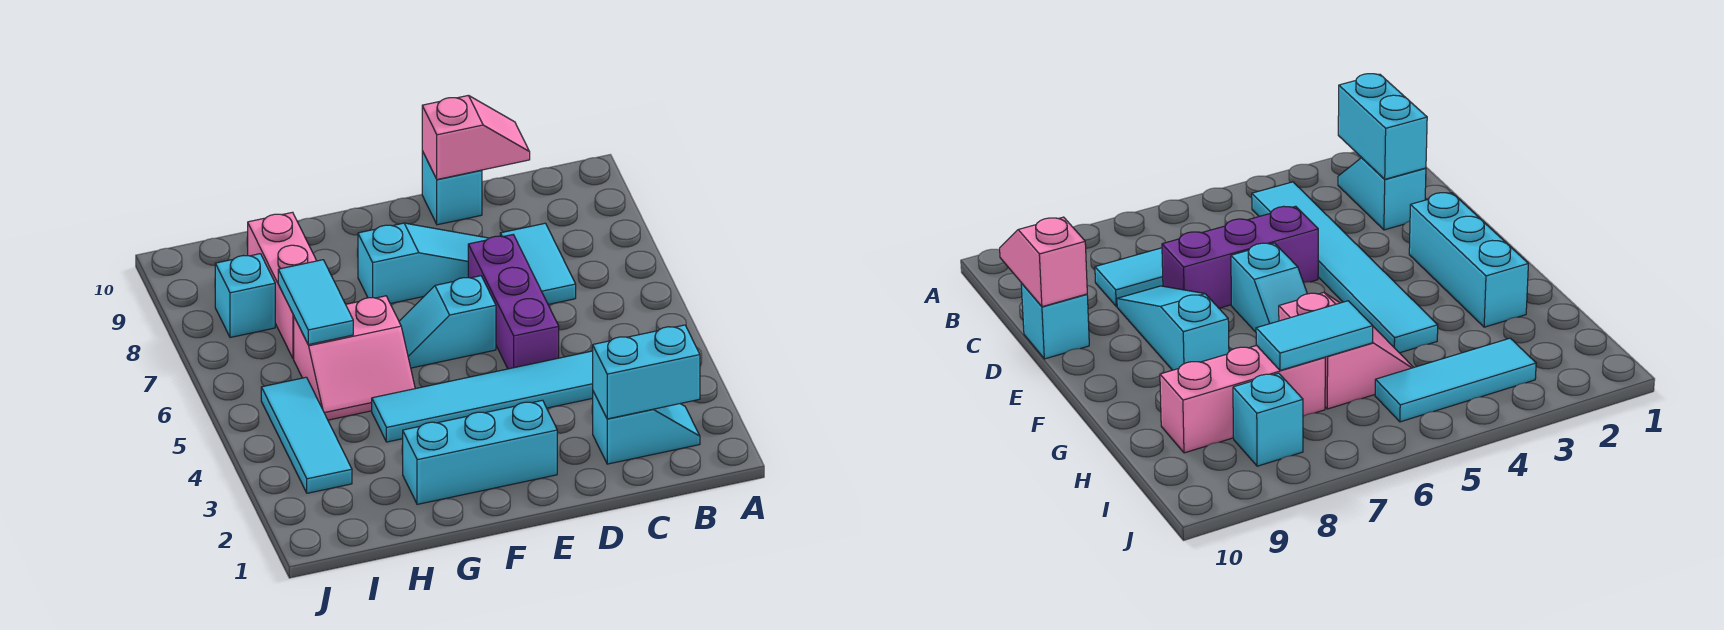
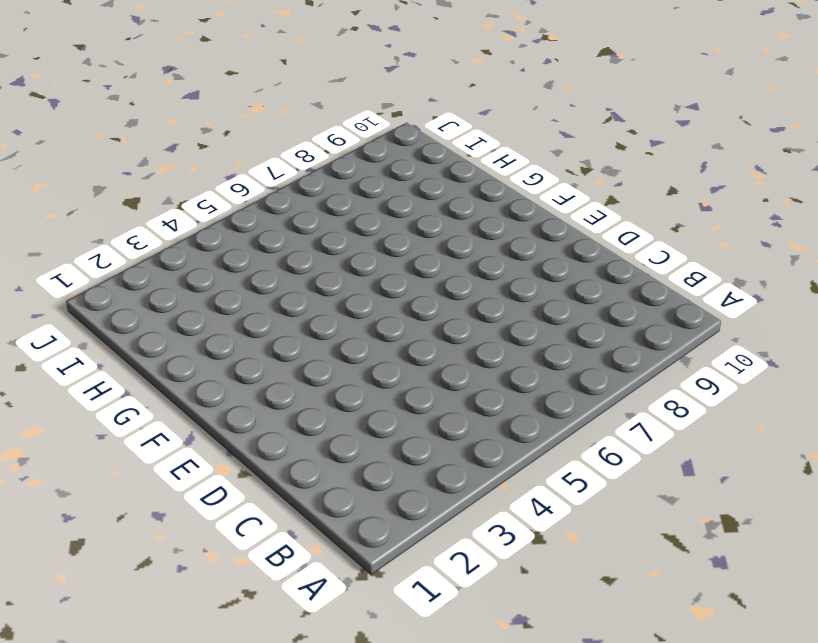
none -> cyan 1x2 slope [593,392,700,464]
none -> cyan 1x6 tile [372,351,593,442]
none -> cyan 1x2 tile [500,223,576,304]

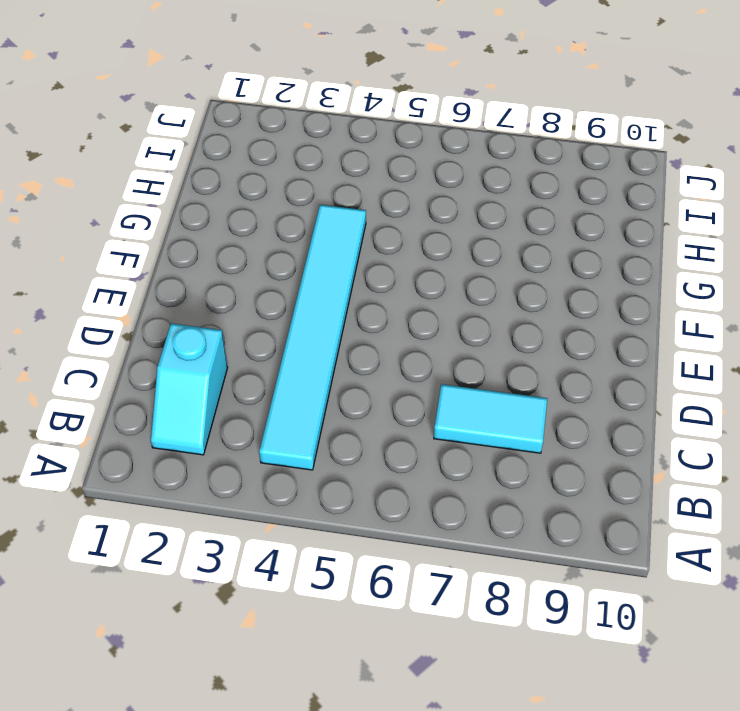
none -> purple 1x3 brick [468,235,559,369]
none -> cyan 1x3 slope [358,223,489,304]
none -> cyan 1x1 brick [422,151,482,225]

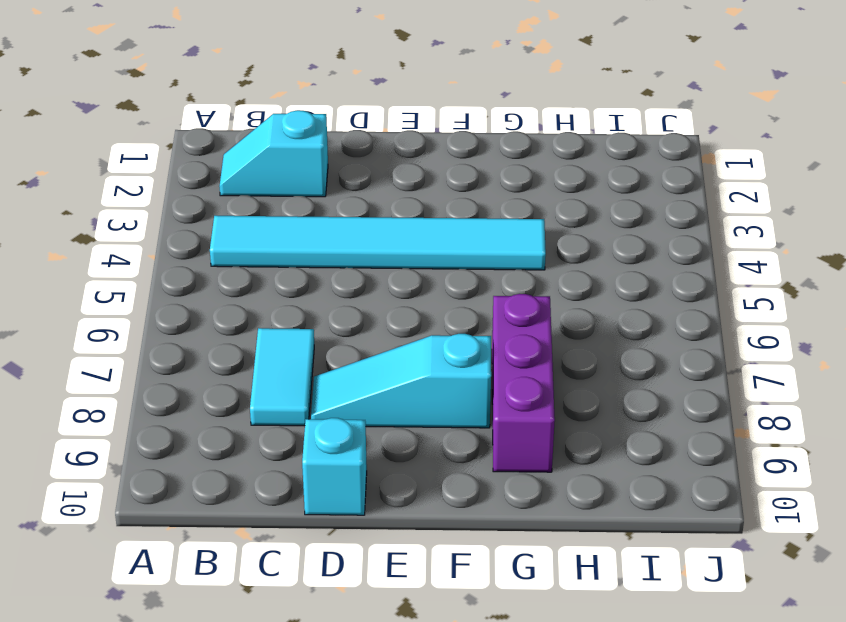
purple 1x3 brick [492,294,555,472] -> purple 1x3 brick moved to [468,235,559,369]
none -> cyan 1x3 brick [403,400,557,504]
none -> cyan 1x2 slope [399,276,496,368]
none -> pink 2x2 slope [294,296,415,420]

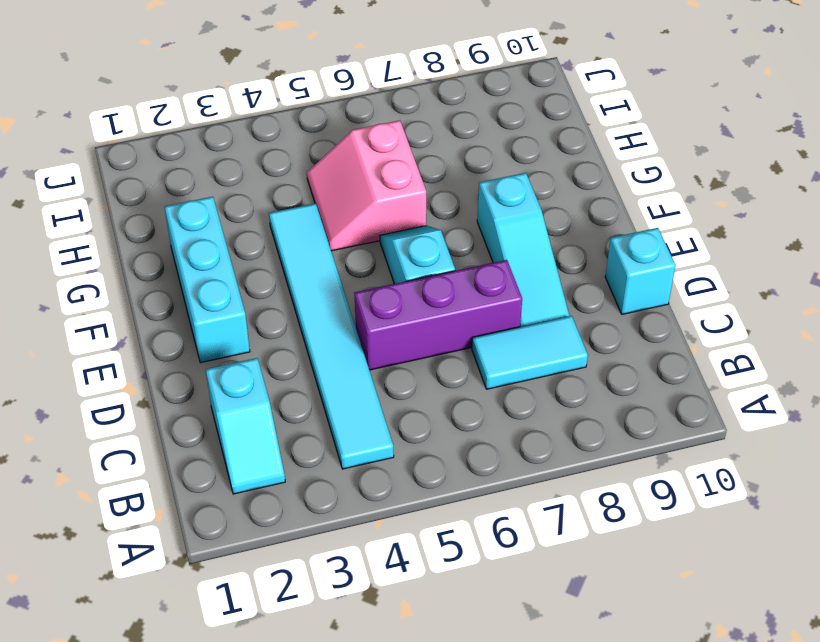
none -> pink 1x3 brick [248,212,316,359]
none -> cyan 1x3 tile [261,377,352,493]
none -> cyan 1x1 brick [215,254,275,337]

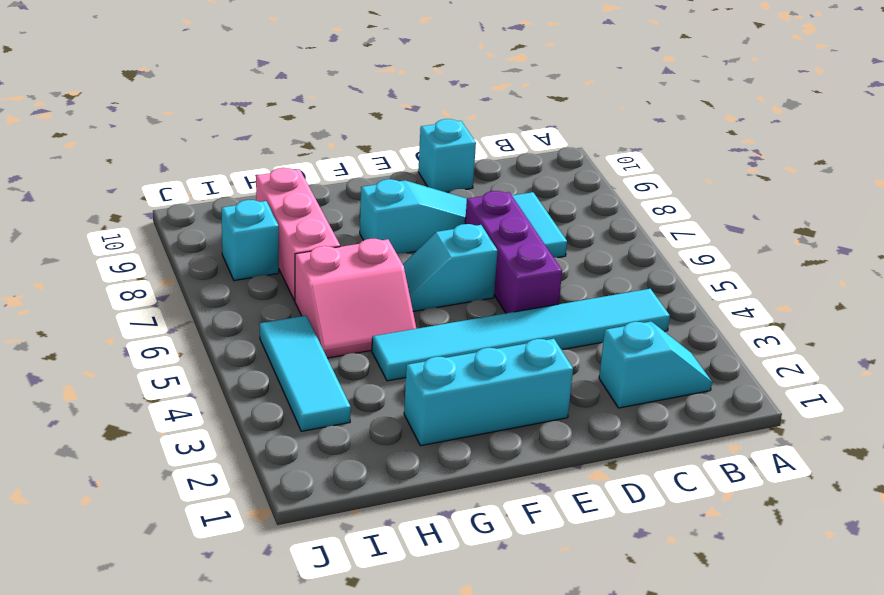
none -> cyan 1x2 brick [593,325,700,419]
none -> pink 1x2 slope [422,95,530,180]
none -> cyan 1x2 tile [278,260,353,345]

